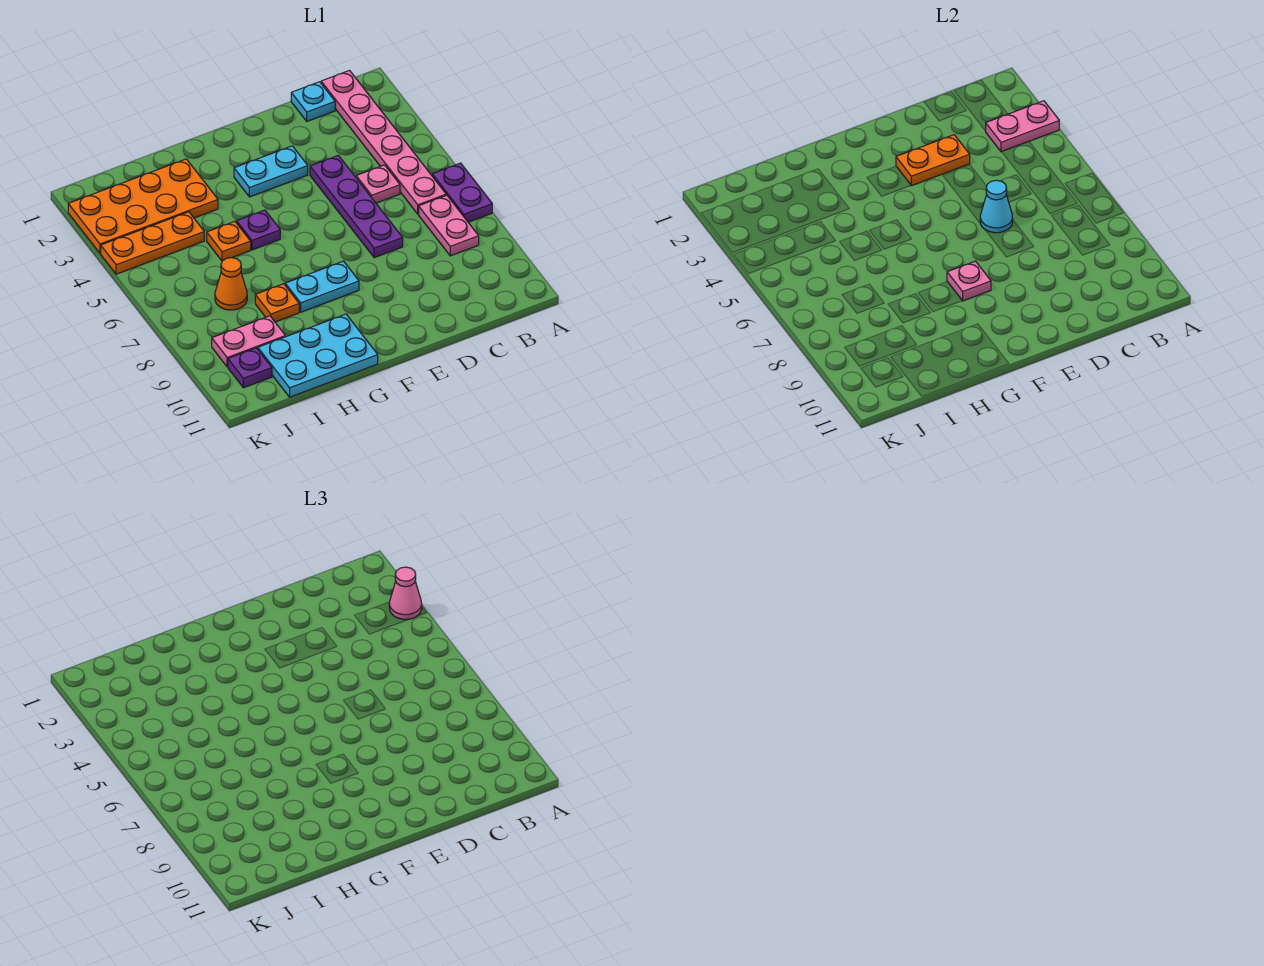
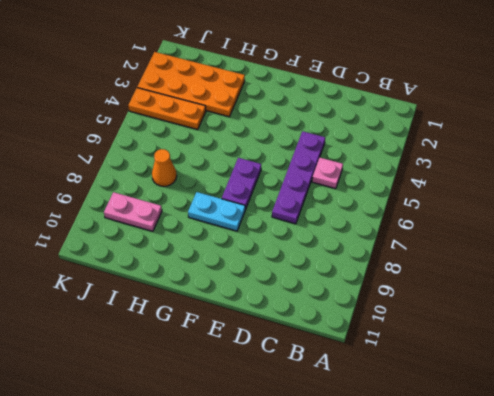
purple 1x2 plate [222,158,261,209] -> purple 1x2 plate moved to [432,163,492,222]
none -> pink 1x6 plate [321,71,446,214]
none -> pink 1x2 plate [419,195,479,256]
none -> cyan 1x1 plate [291,82,335,121]

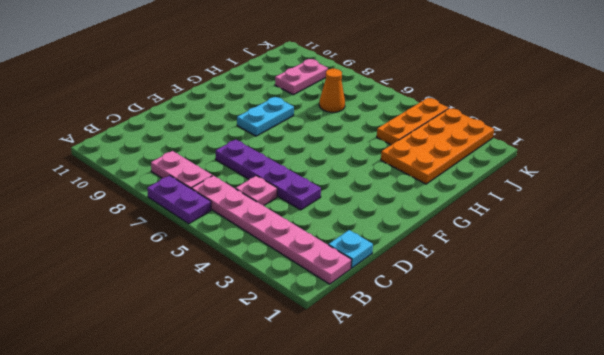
none -> cyan 1x2 plate [234,146,308,197]
none -> purple 1x1 plate [237,210,280,250]
none -> cyan 2x3 plate [258,314,378,397]

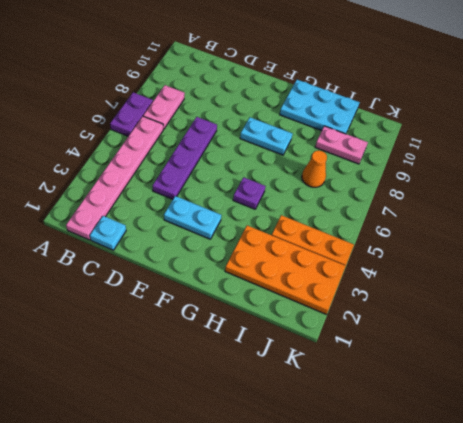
none -> pink 1x1 plate [356,165,400,203]
none -> orange 1x1 plate [207,221,251,261]
none -> orange 1x1 plate [255,284,299,322]

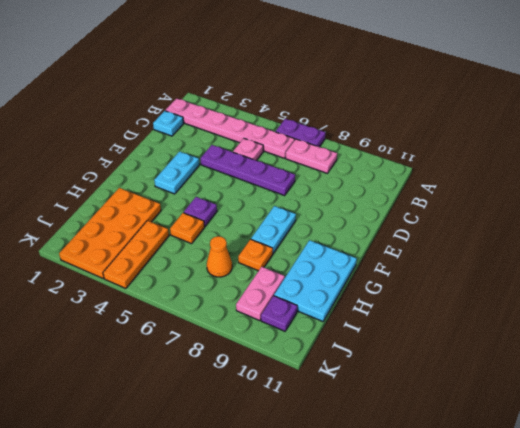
none -> pink 1x2 plate [986,101,1059,152]
none -> orange 1x2 plate [896,135,970,186]
none -> cyan 1x1 cone [980,180,1013,233]

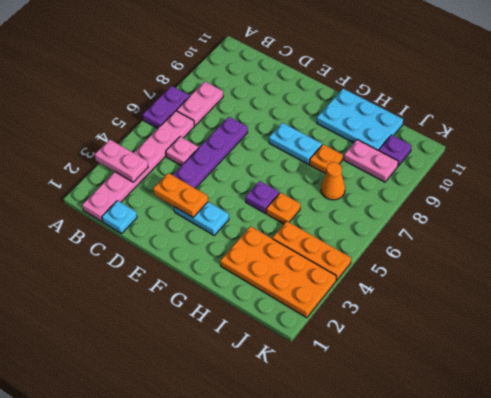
none -> cyan 1x1 cone [980,180,1013,233]
none -> pink 1x1 plate [947,261,991,301]
none -> pink 1x1 cone [389,567,422,619]

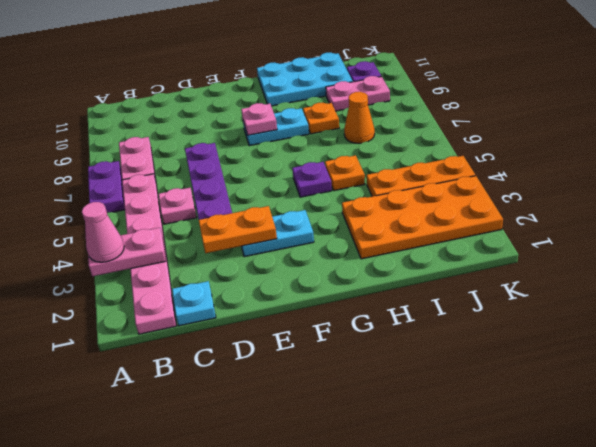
none -> cyan 1x1 cone [980,180,1013,233]

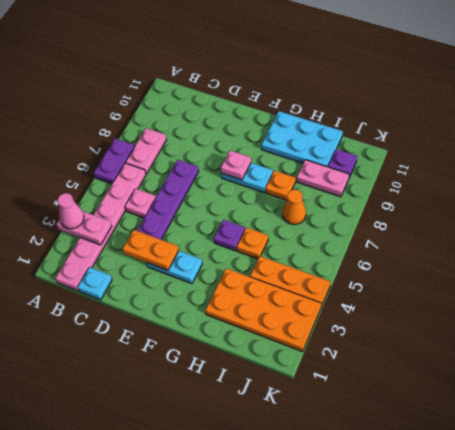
none -> cyan 1x1 cone [980,180,1013,233]

